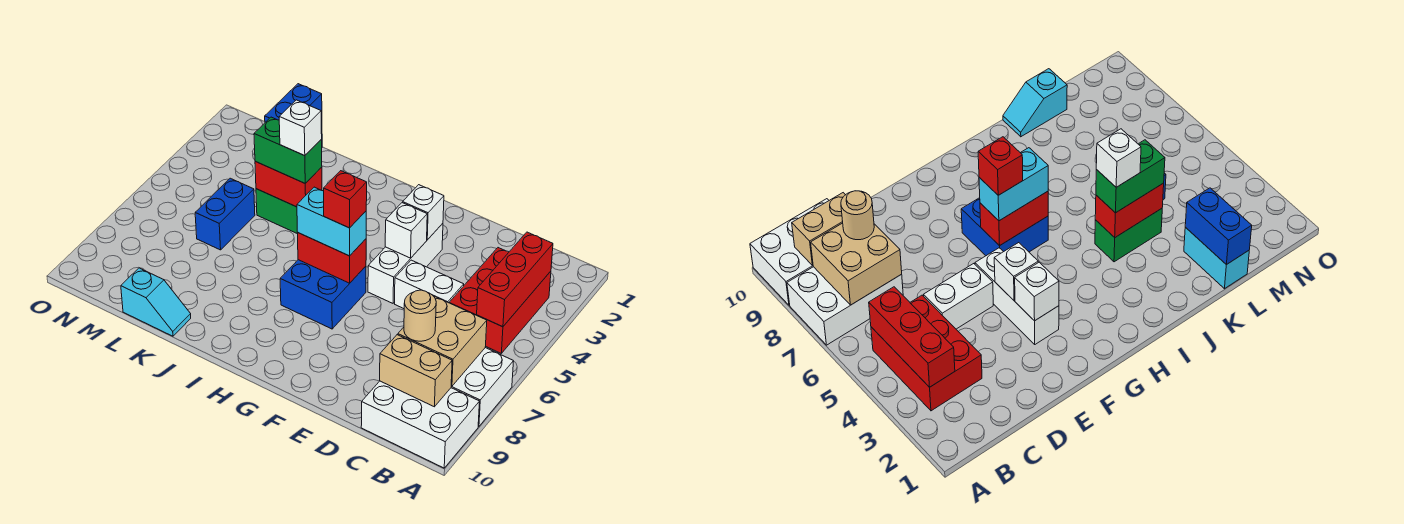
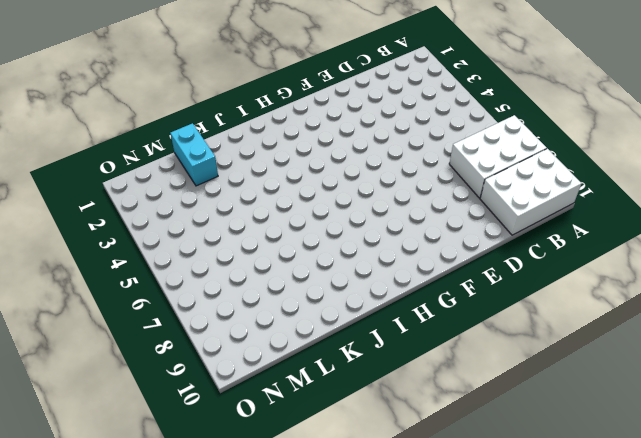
none -> red 2x3 brick [449,248,551,353]
none -> white 1x2 brick [395,260,464,309]
none -> white 1x3 brick [368,223,443,303]

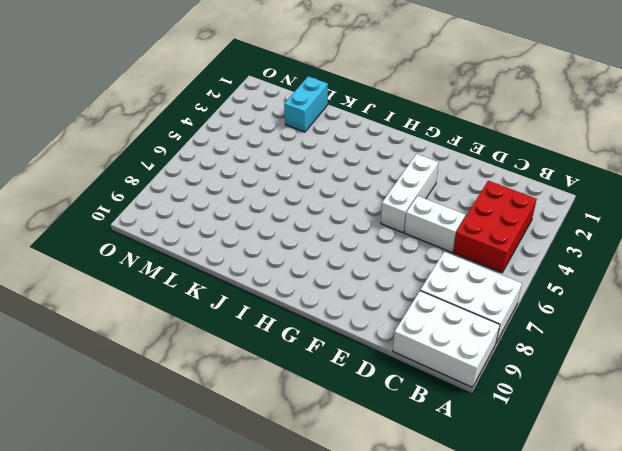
none -> blue 2x2 brick [280,260,366,329]
none -> green 1x2 brick [256,189,298,234]
none -> cyan 1x2 slope [121,268,191,336]

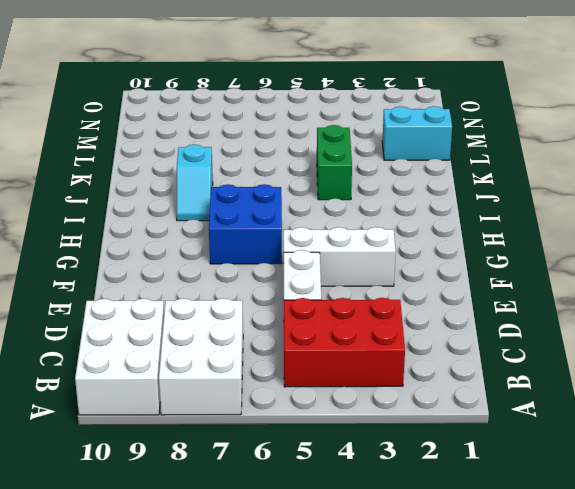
cyan 1x2 slope [177,144,213,221] -> cyan 1x2 slope moved to [121,268,191,336]
none -> blue 1x2 brick [195,178,255,250]
none -> red 1x3 brick [477,232,553,327]
none -> tan 2x2 brick [398,296,487,386]

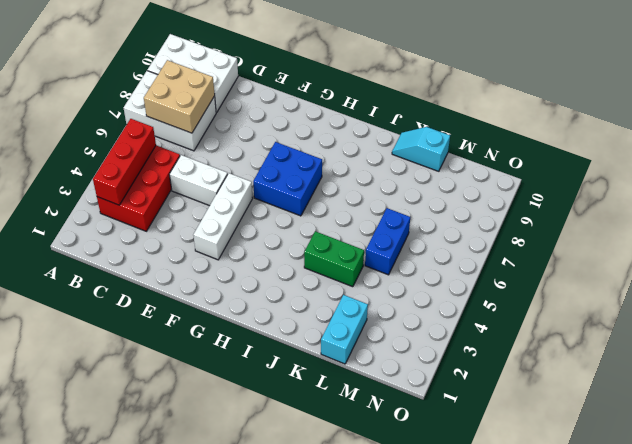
none -> tan 1x2 brick [380,335,452,407]
none -> white 1x1 brick [403,185,444,240]
none -> white 1x1 brick [385,203,427,258]

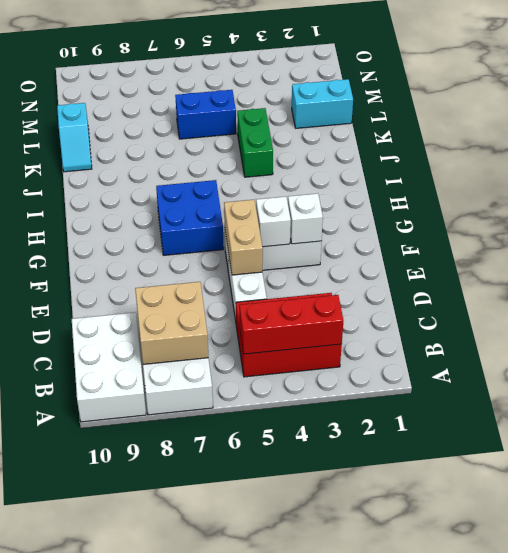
tan 1x2 brick [224,200,263,275] -> tan 1x2 brick moved to [380,335,452,407]
none -> red 1x2 brick [298,233,366,283]
none -> red 1x2 brick [255,161,322,207]
none -> blue 1x2 brick [265,84,322,122]

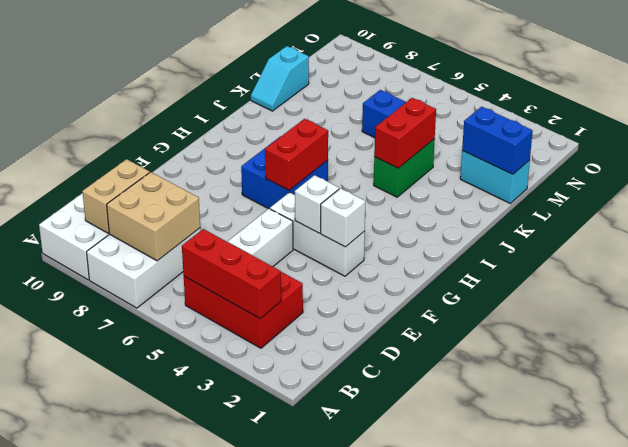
none -> tan 1x1 round brick [404,290,436,341]
none -> cyan 1x2 brick [297,187,366,256]
none -> green 1x2 brick [254,117,322,183]

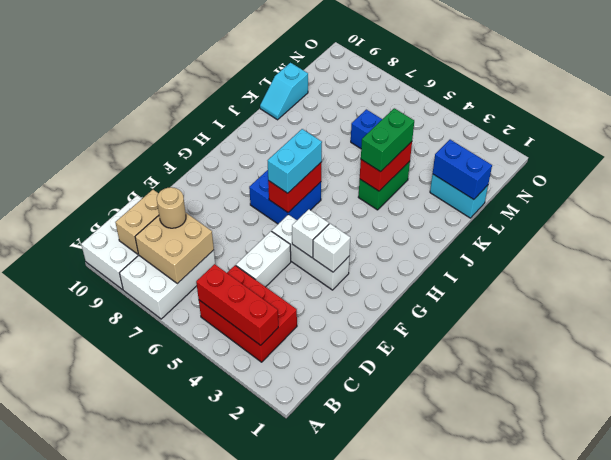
none -> red 1x1 brick [324,171,367,228]
none -> white 1x1 brick [279,100,322,156]

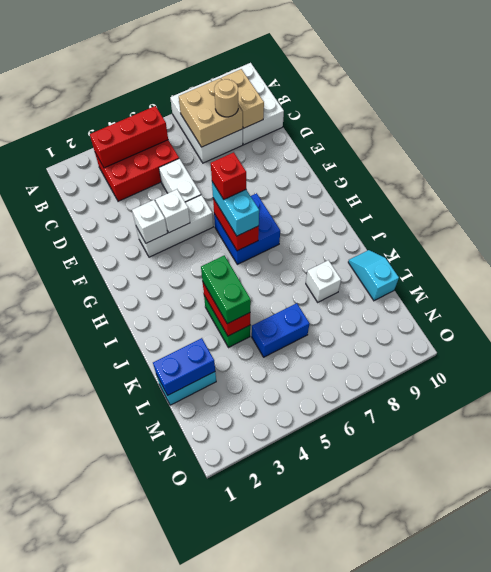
white 1x1 brick [306,260,341,302] -> white 1x1 brick moved to [279,100,322,156]

